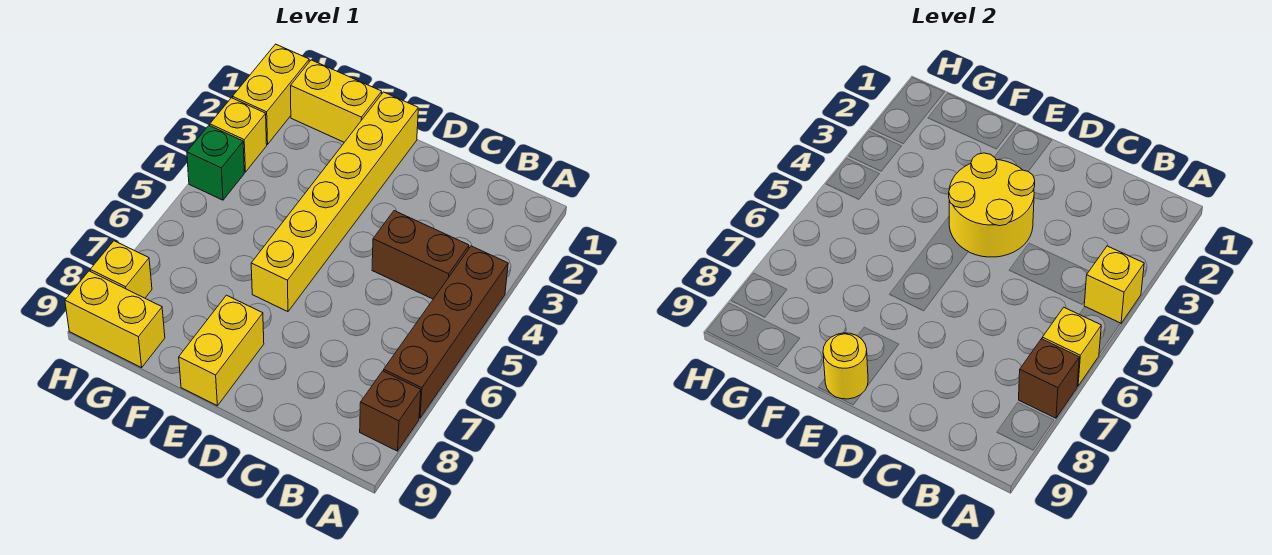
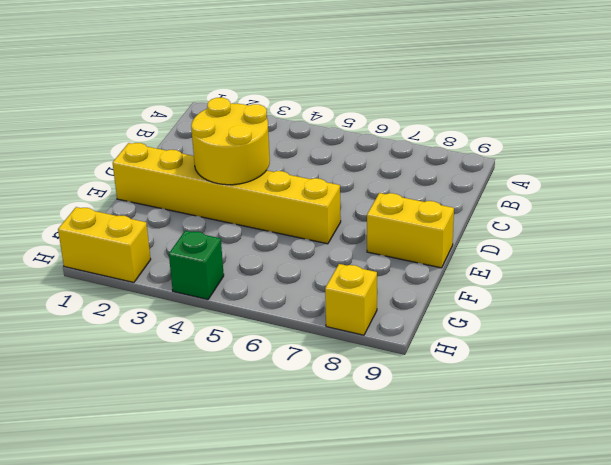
none -> brown 1x4 brick [384,246,508,418]
none -> brown 1x1 brick [360,371,421,451]
none -> brown 1x2 brick [372,211,469,299]

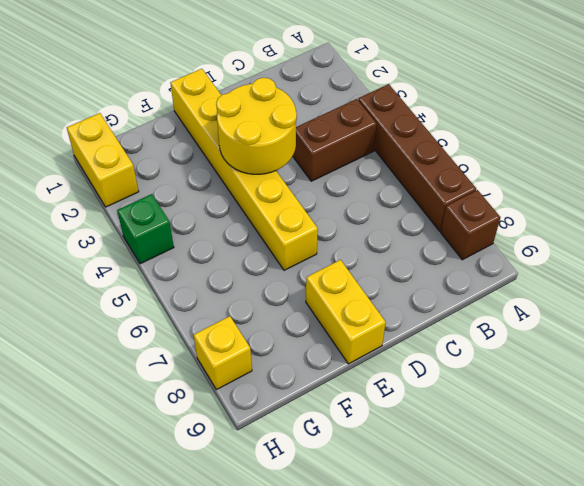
none -> yellow 1x2 brick [291,60,382,142]
none -> yellow 1x2 brick [65,271,165,368]
none -> yellow 1x1 brick [210,98,267,172]

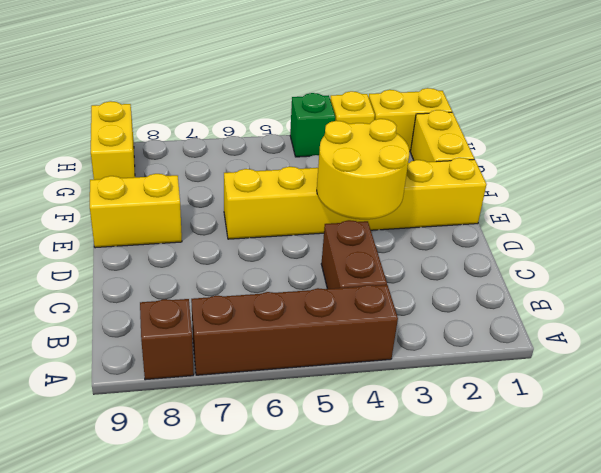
none -> yellow 1x1 brick [90,241,152,298]
none -> yellow 1x1 brick [1084,246,1144,323]
none -> yellow 1x1 brick [1042,308,1101,386]

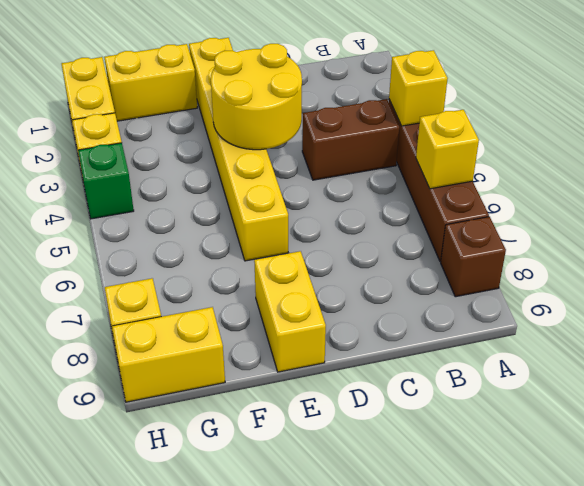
none -> brown 1x1 brick [1019,339,1079,418]
none -> yellow 1x1 round brick [823,333,868,399]

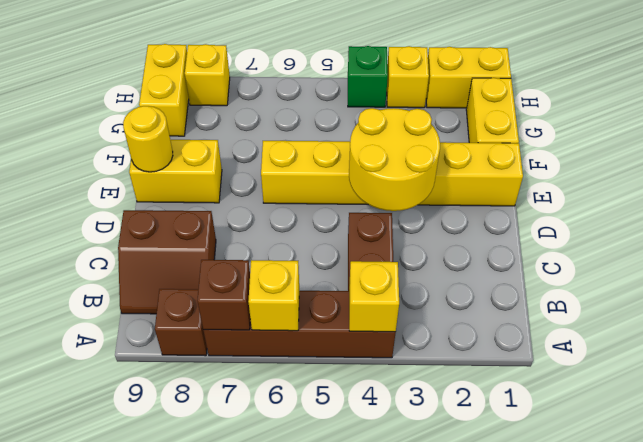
brown 2x2 slope [118,210,216,314] -> none

